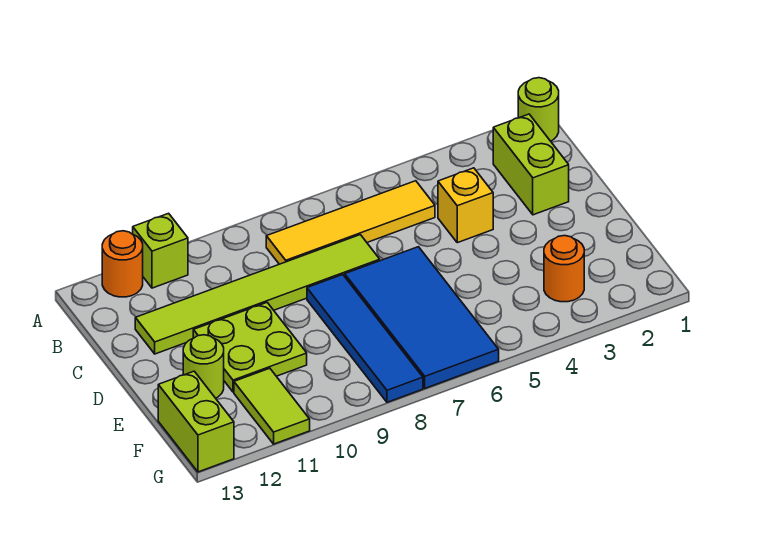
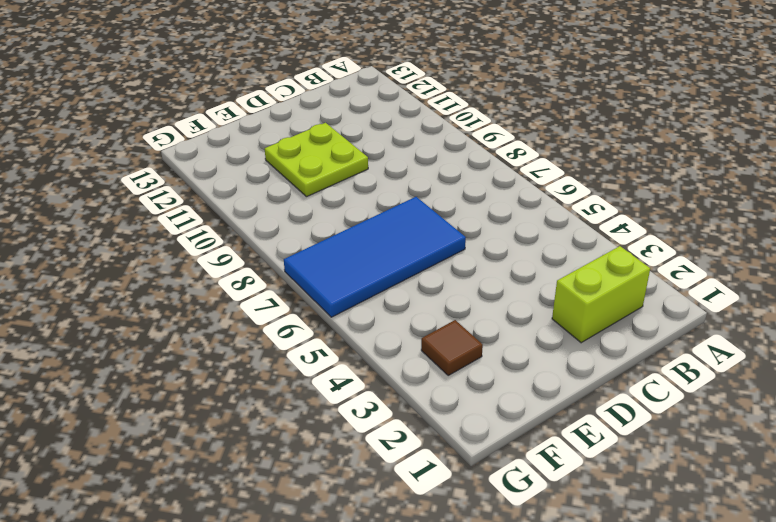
brown 1x1 tile [421,320,483,375] -> orange 1x1 round brick [544,236,584,302]
none -> lime 1x1 round brick [518,78,559,141]
none -> lime 1x1 brick [133,213,188,288]
none -> orange 1x1 round brick [102,231,143,297]

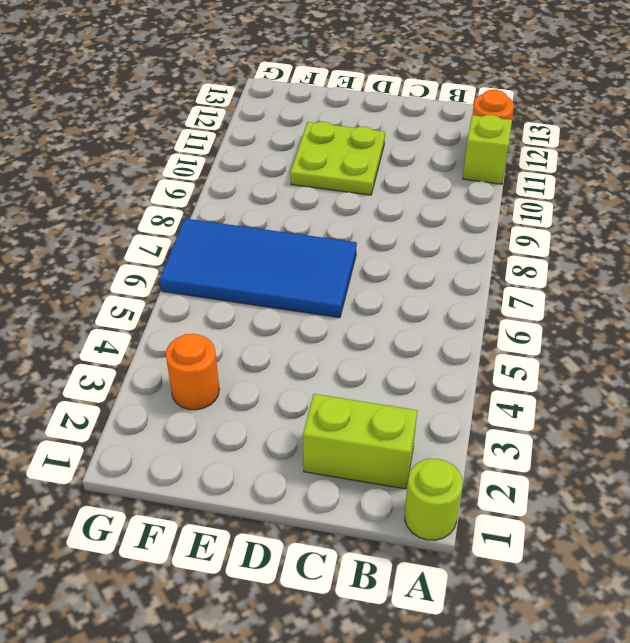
none -> yellow 1x4 tile [266,181,435,264]
none -> yellow 1x1 brick [438,168,493,243]
none -> lime 1x6 tile [135,235,380,354]

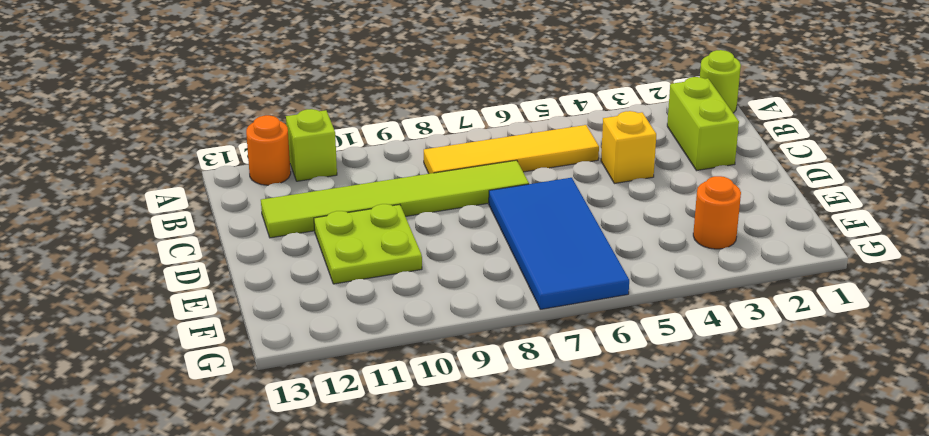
none -> blue 1x4 tile [307,275,423,402]
none -> lime 1x1 round brick [183,335,224,398]
none -> lime 1x2 tile [234,368,310,444]

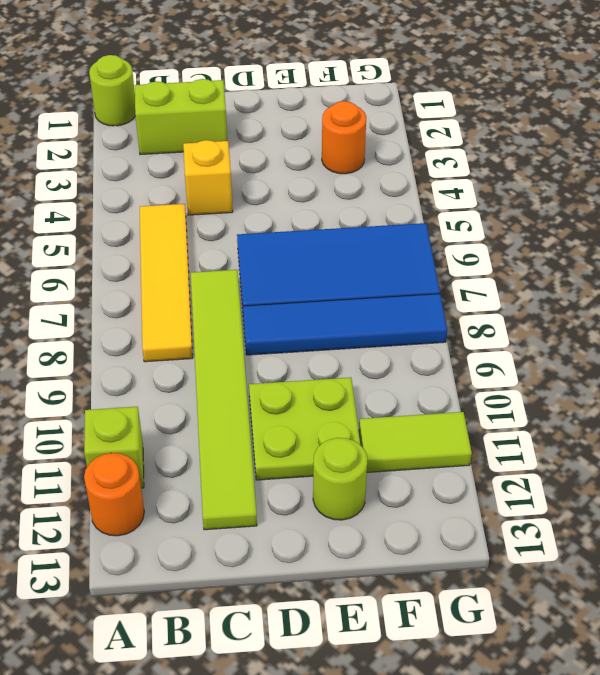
none -> lime 1x2 brick [158,371,234,472]

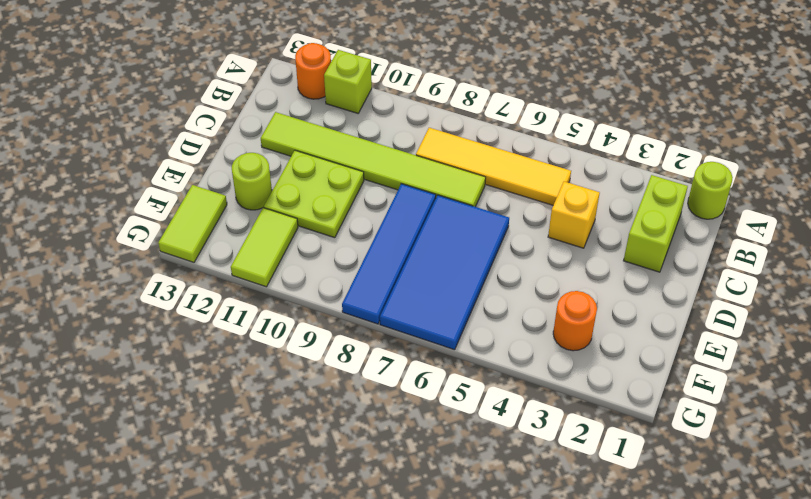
lime 1x2 tile [158,185,227,262] -> lime 1x2 brick [158,371,234,472]

